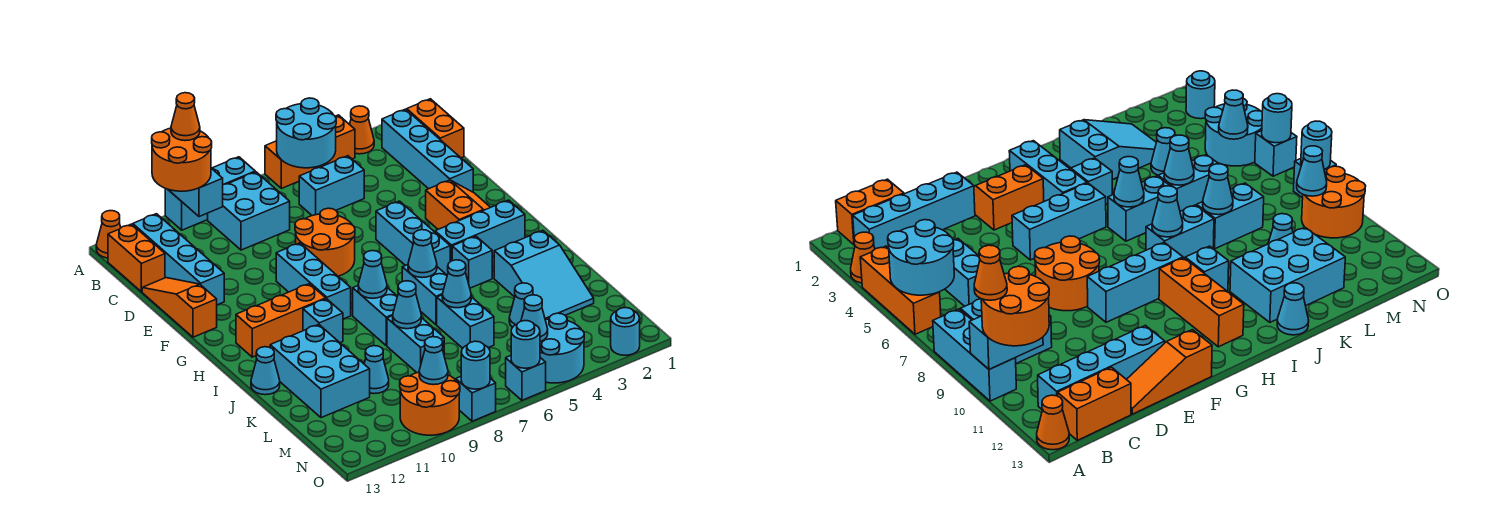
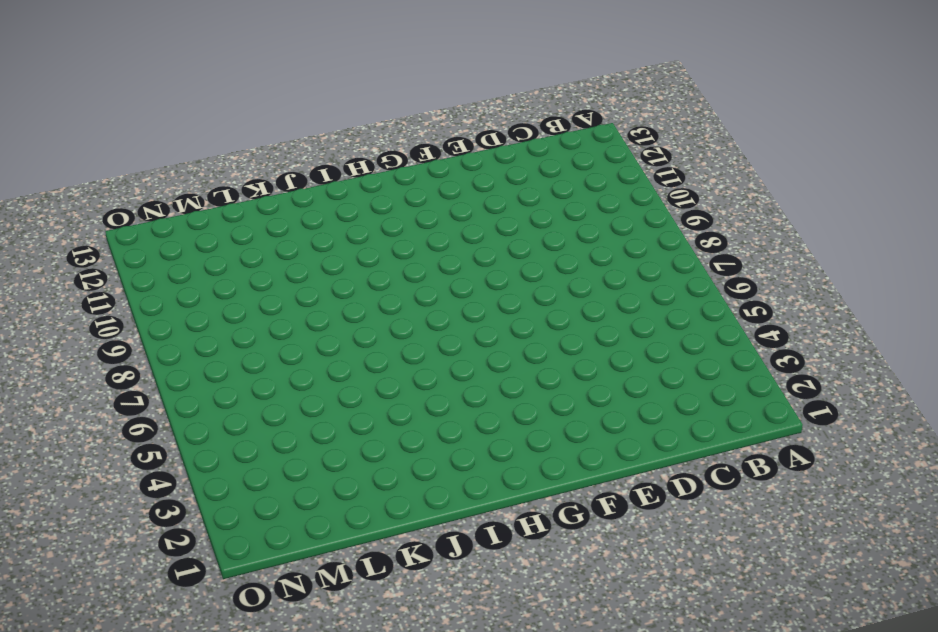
none -> orange 1x1 cone [350,106,374,154]
none -> orange 1x3 brick [265,115,355,188]
none -> cyan 1x3 brick [165,157,255,230]
none -> orange 1x1 cone [96,211,121,258]

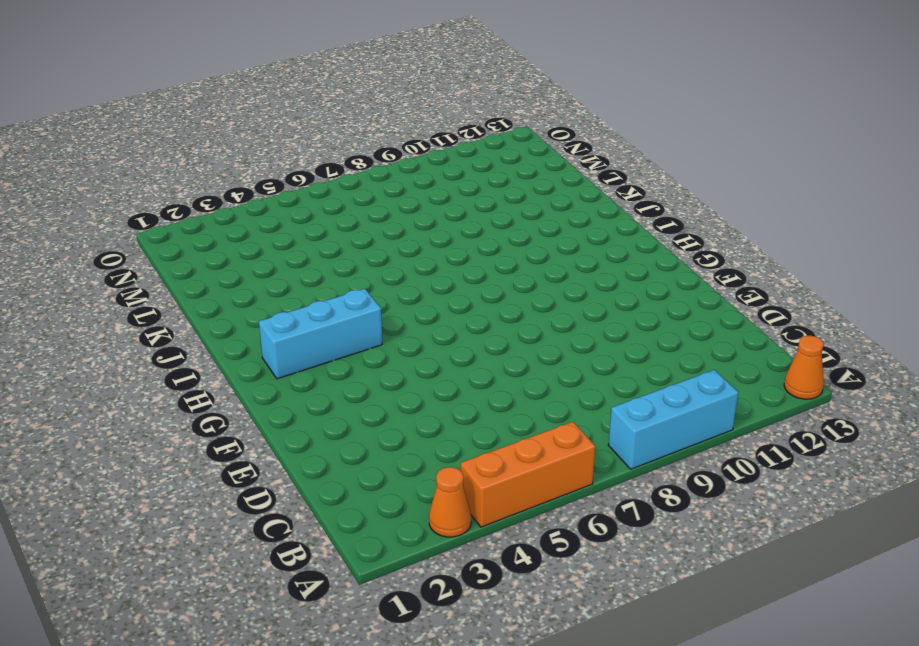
none -> orange 1x2 brick [407,99,464,158]
none -> cyan 1x4 brick [382,109,473,192]
none -> cyan 2x2 brick [208,172,290,250]
none -> cyan 1x4 brick [133,214,224,305]

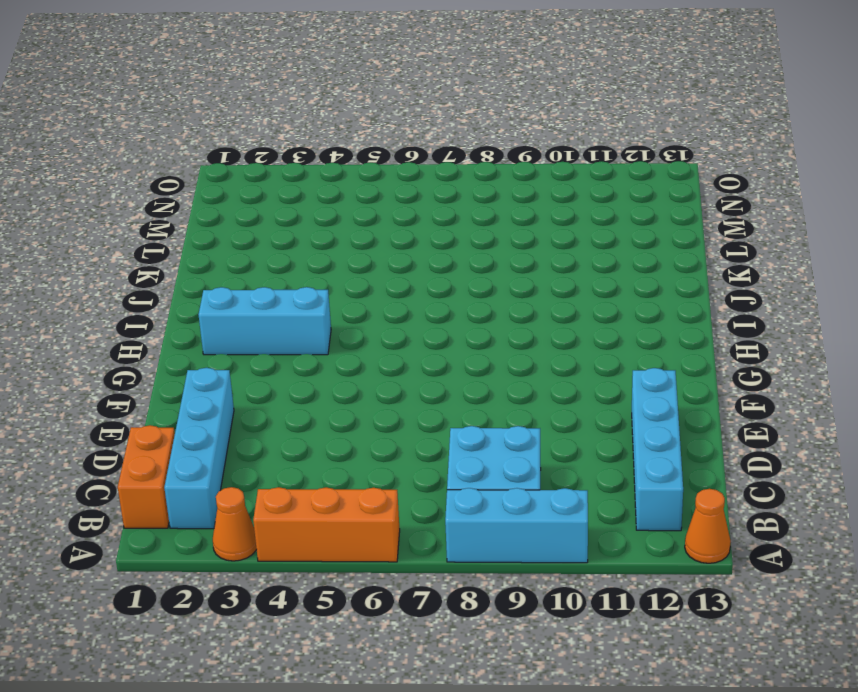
none -> orange 1x2 brick [108,224,165,292]
none -> cyan 1x2 brick [299,156,364,216]
none -> orange 1x3 slope [142,278,217,337]
none -> orange 2x2 round brick [295,208,355,276]

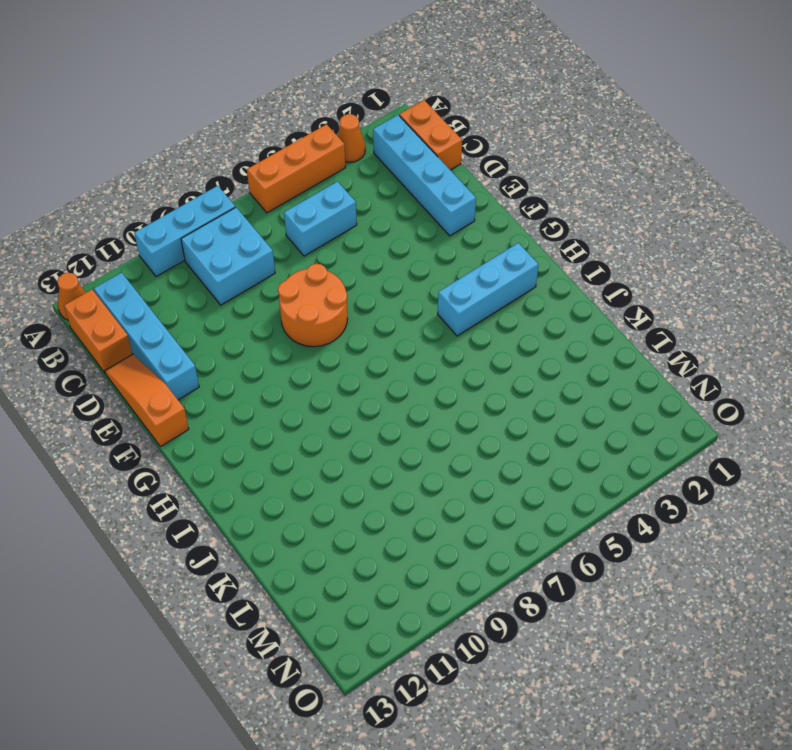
none -> orange 2x2 slope [426,180,490,229]
none -> cyan 1x3 brick [376,201,450,275]
none -> cyan 1x3 brick [276,243,351,319]
none -> orange 1x3 brick [236,284,326,357]

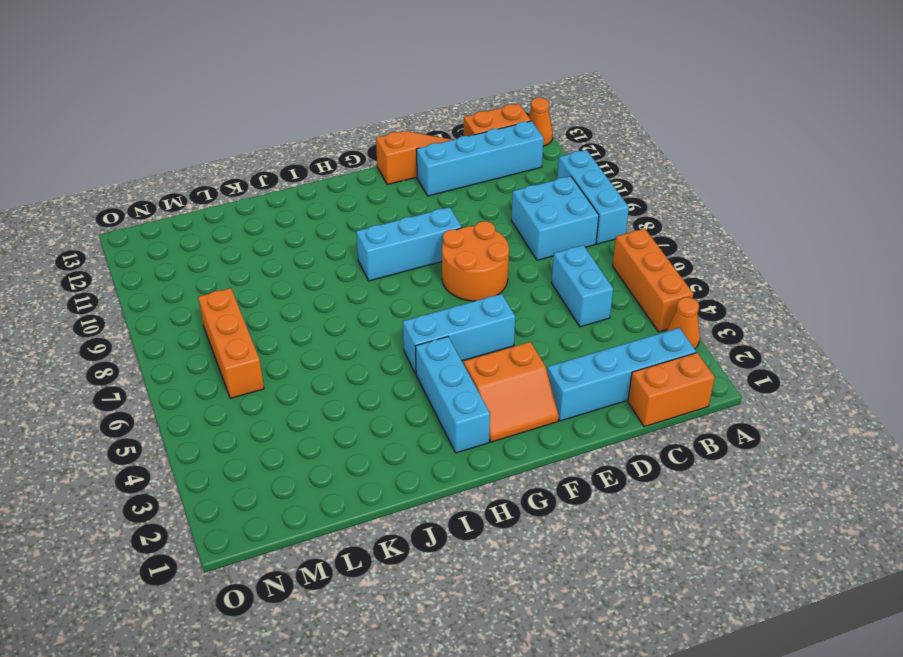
orange 1x3 brick [198,288,264,398] -> orange 1x3 brick moved to [236,284,326,357]
none -> cyan 1x1 brick [452,236,492,288]
none -> cyan 1x2 brick [402,265,447,325]
none -> cyan 1x2 brick [353,286,397,346]
none -> cyan 1x1 brick [303,299,343,343]

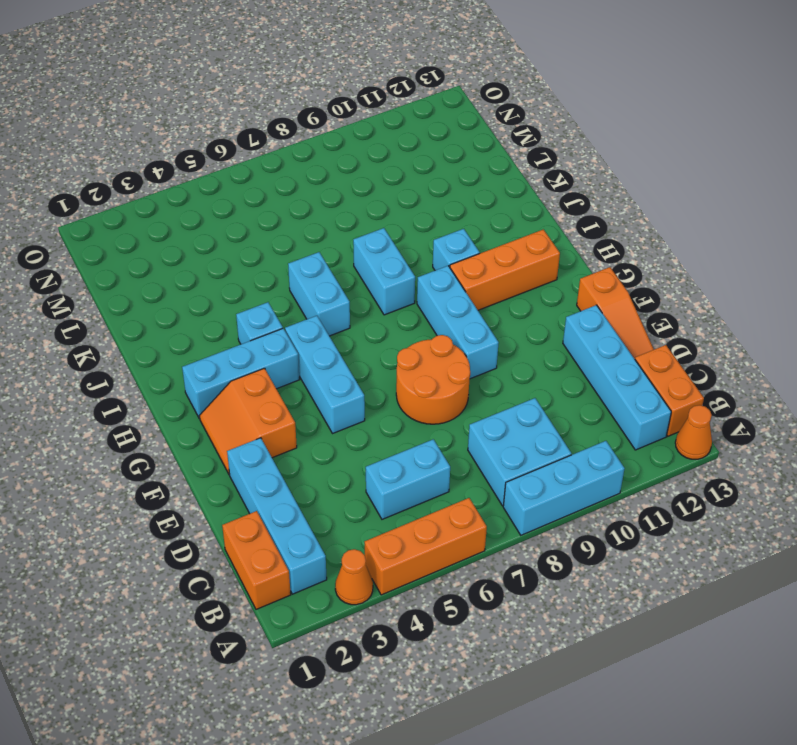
none -> cyan 2x3 slope [494,230,594,320]
none -> cyan 2x3 brick [270,324,370,418]
none -> cyan 1x1 cone [251,347,280,395]
none -> cyan 1x2 brick [437,295,494,348]

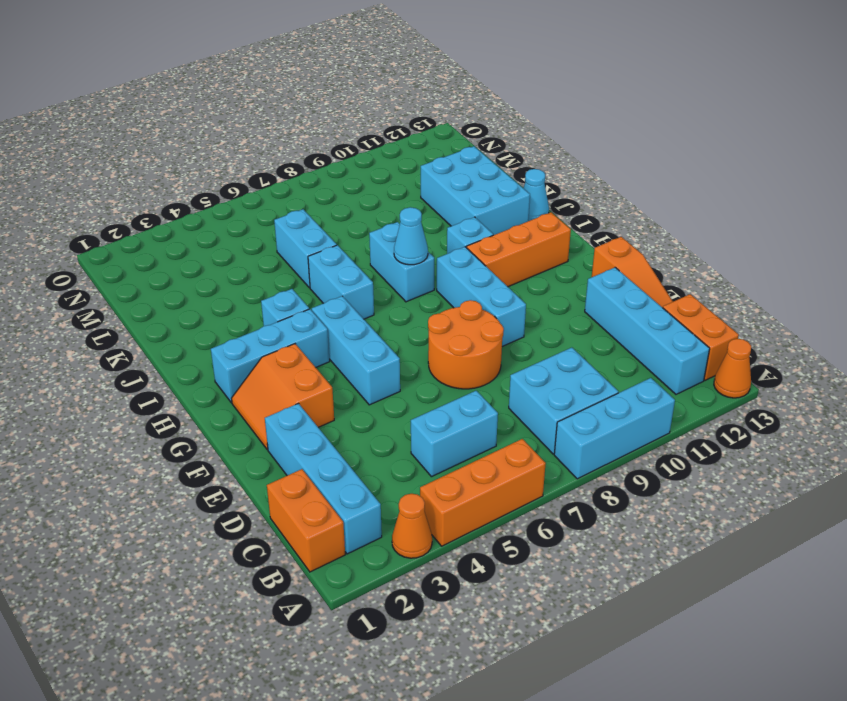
none -> cyan 2x3 slope [494,230,594,320]
none -> cyan 1x2 brick [387,316,444,373]
none -> cyan 1x1 cone [509,283,533,327]
none -> cyan 1x1 cone [364,346,389,394]

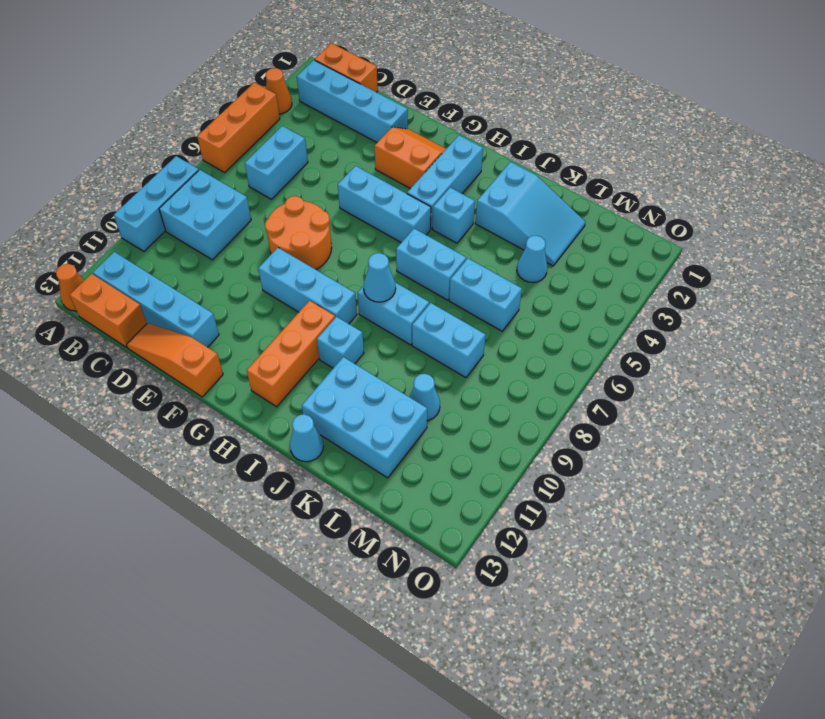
none -> cyan 2x2 round brick [540,313,584,383]
none -> orange 2x2 round brick [400,372,460,435]
none -> cyan 1x1 round brick [611,308,640,355]
none -> cyan 1x1 brick [506,356,546,400]

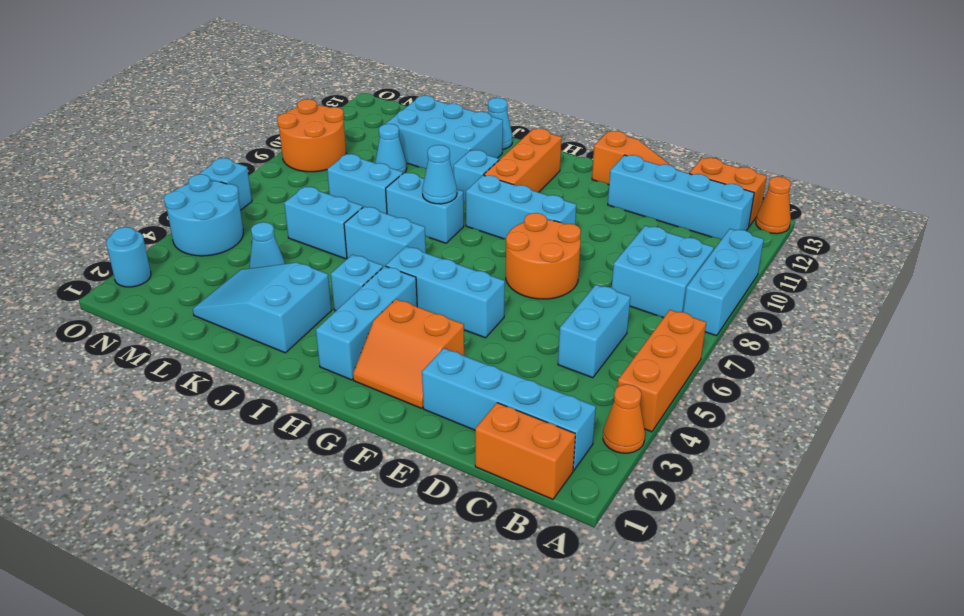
none -> cyan 1x1 brick [456,377,496,421]
none -> cyan 2x2 round brick [276,98,336,168]
none -> cyan 1x2 brick [168,168,223,217]
none -> cyan 1x1 cone [408,230,437,278]

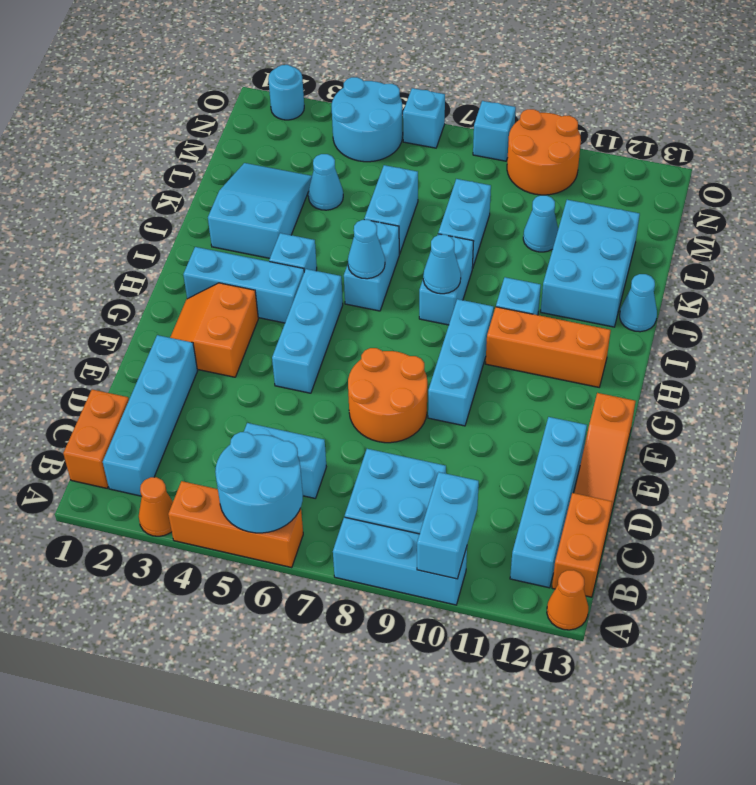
none -> cyan 1x1 cone [442,260,471,308]
none -> cyan 1x1 cone [393,281,421,329]
none -> cyan 1x1 cone [521,295,548,342]
none -> cyan 1x1 cone [419,337,448,385]

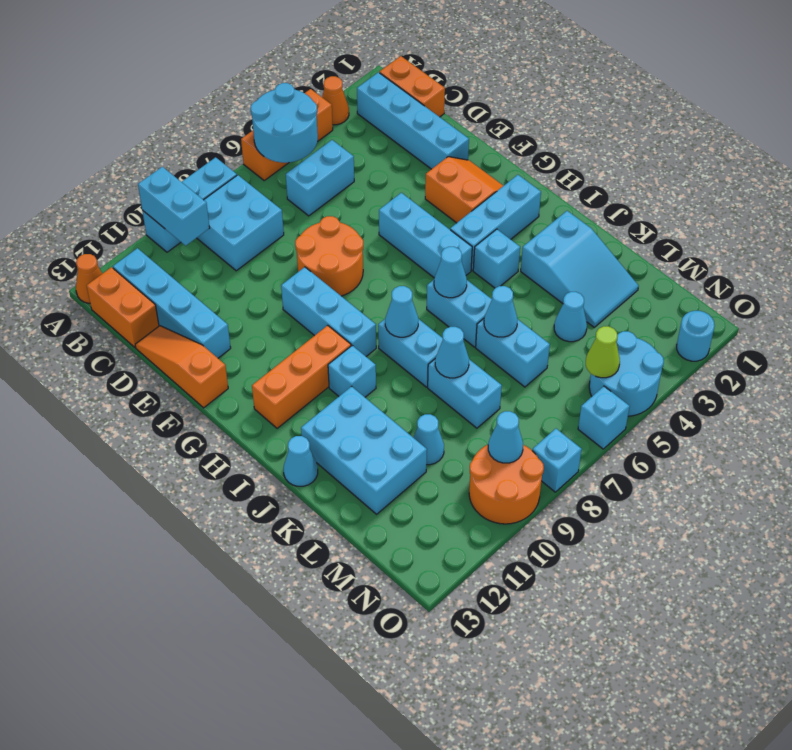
lime 1x1 cone [586,326,620,378] -> cyan 1x1 cone [521,295,548,342]
none -> cyan 1x1 round brick [511,321,540,368]
none -> cyan 1x1 round brick [461,341,490,389]
none -> orange 2x2 round brick [152,128,212,191]
none -> orange 1x1 cone [171,93,200,141]

